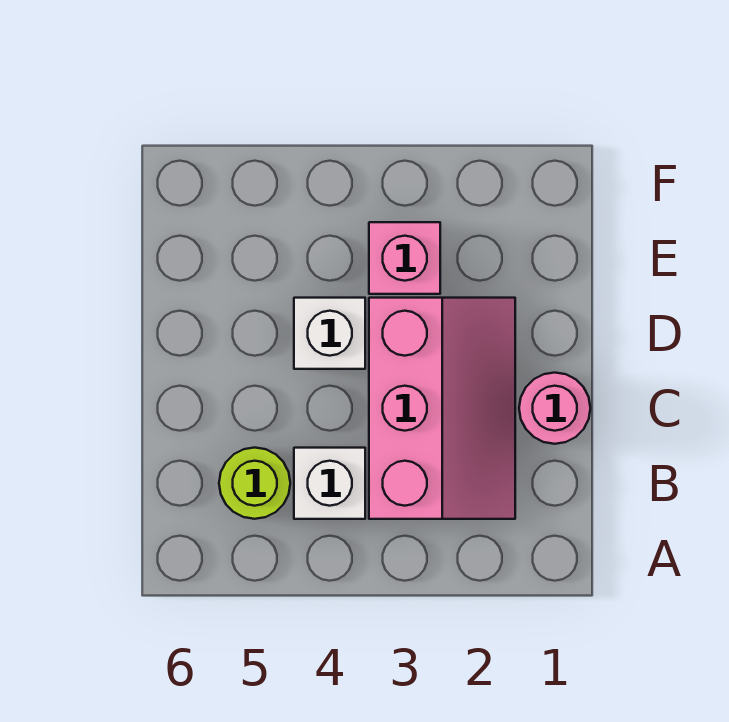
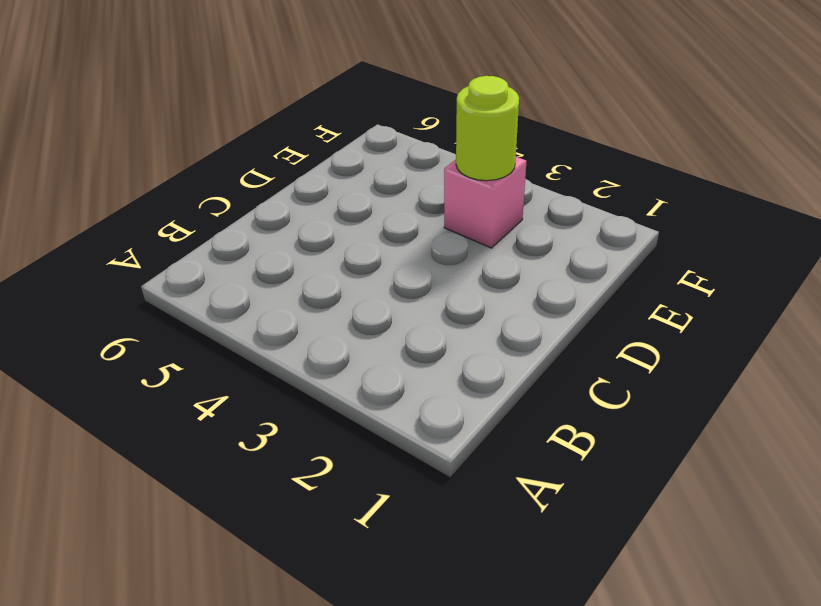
lime 1x1 round brick [456,76,519,181] -> lime 1x1 round brick moved to [219,448,290,519]
none -> pink 2x3 slope [369,298,515,519]
none -> white 1x1 brick [294,448,365,519]

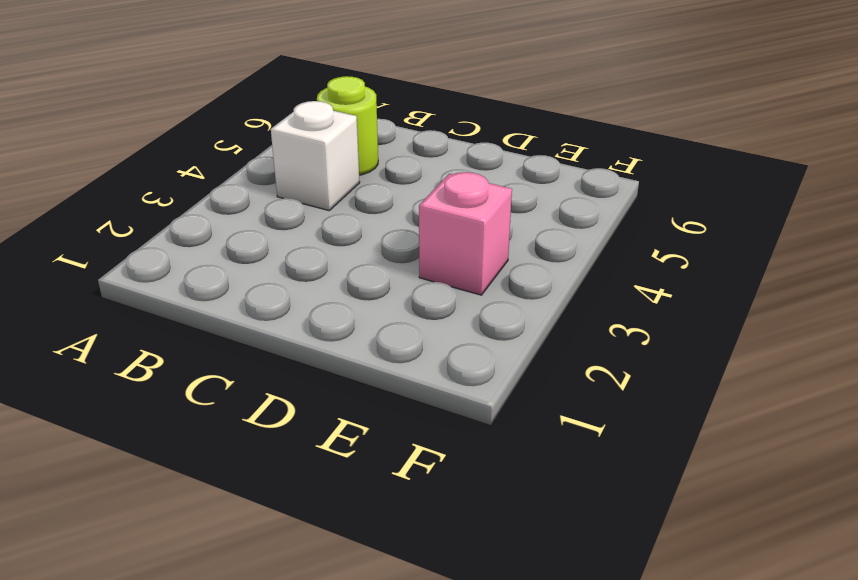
none -> pink 2x3 slope [369,298,515,519]
none -> pink 1x1 round brick [519,373,590,444]

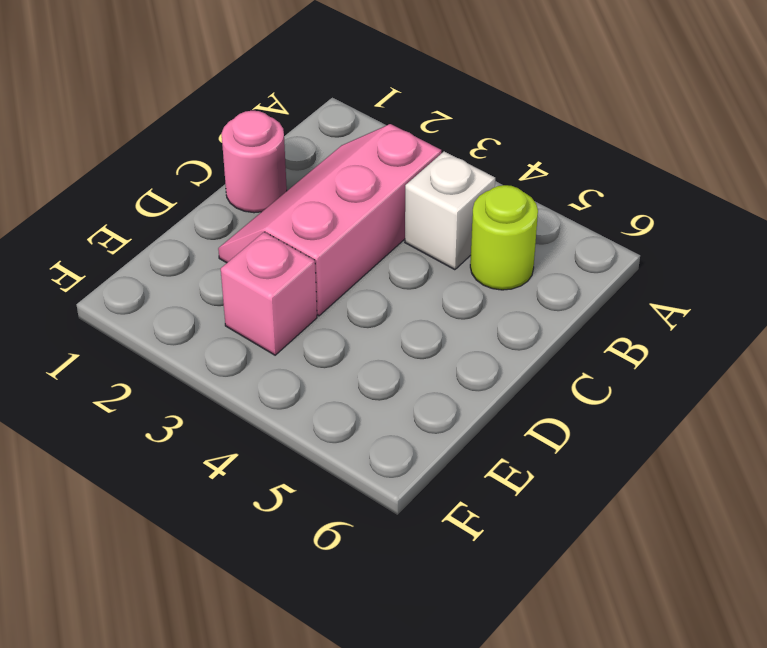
none -> white 1x1 brick [294,298,365,369]

